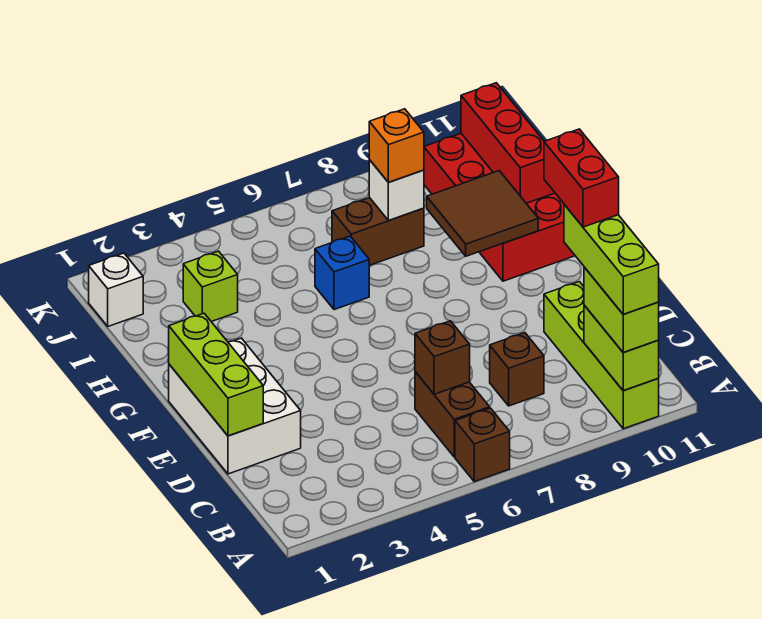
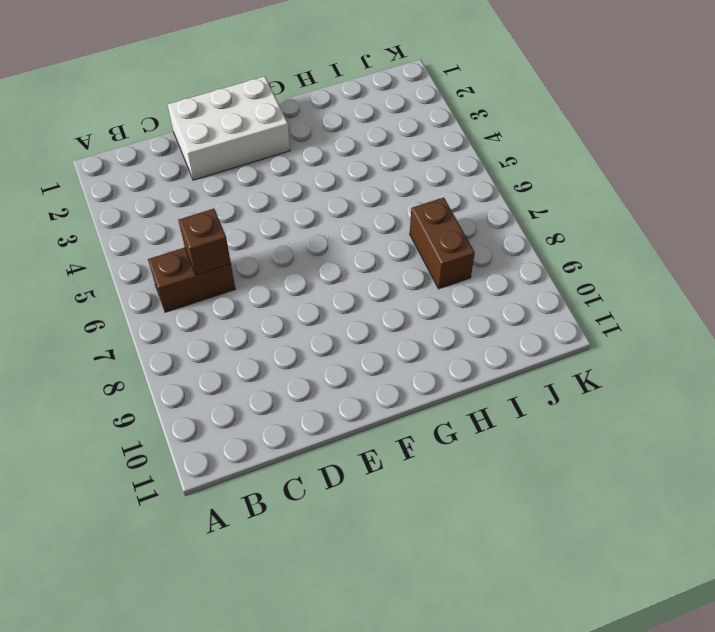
none -> brown 1x1 brick [455,408,510,482]
none -> lime 1x4 brick [544,282,659,429]
none -> brown 1x1 brick [490,333,544,406]

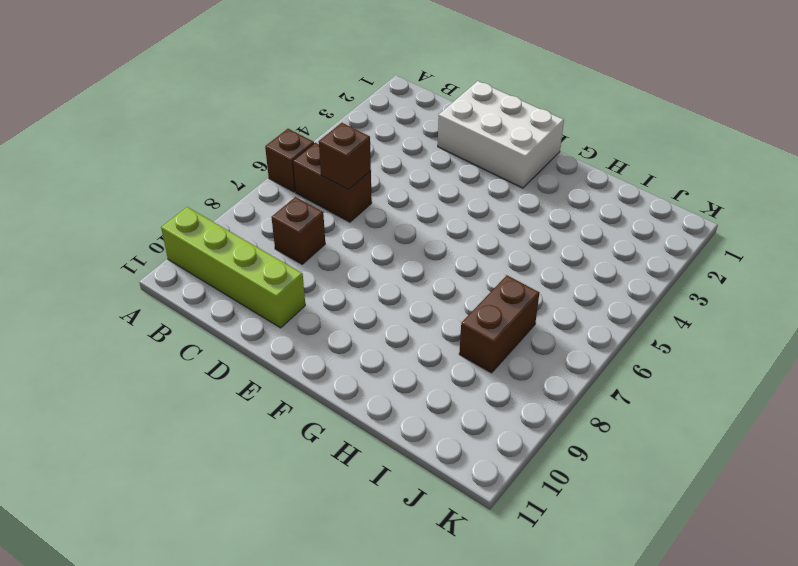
none -> red 2x4 brick [424,134,575,281]
none -> blue 1x1 brick [315,236,369,310]
none -> lime 1x1 brick [183,251,238,322]

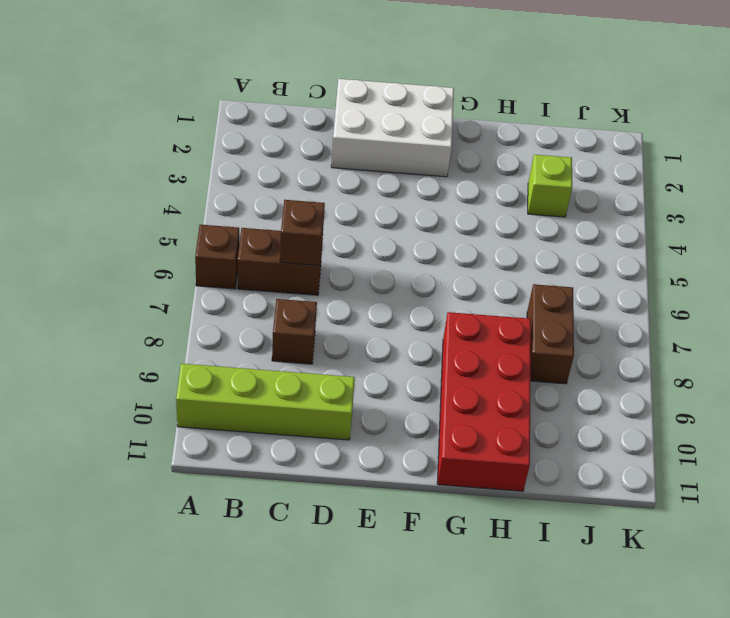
red 2x4 brick [437,312,531,491] -> red 2x4 brick turned to [424,134,575,281]
none -> blue 1x1 brick [315,236,369,310]
none -> white 1x1 brick [89,253,143,326]
none -> lime 1x2 brick [584,305,659,391]

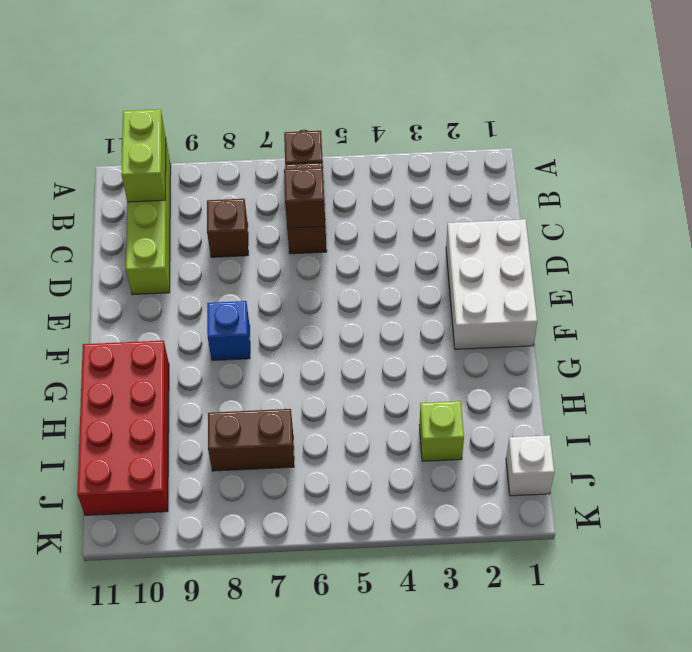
blue 1x1 brick [207,301,250,360] -> blue 1x1 brick moved to [315,236,369,310]
none -> lime 1x3 brick [169,313,263,436]
none -> brown 2x2 tile [427,171,538,256]
none -> red 1x3 brick [461,83,555,203]

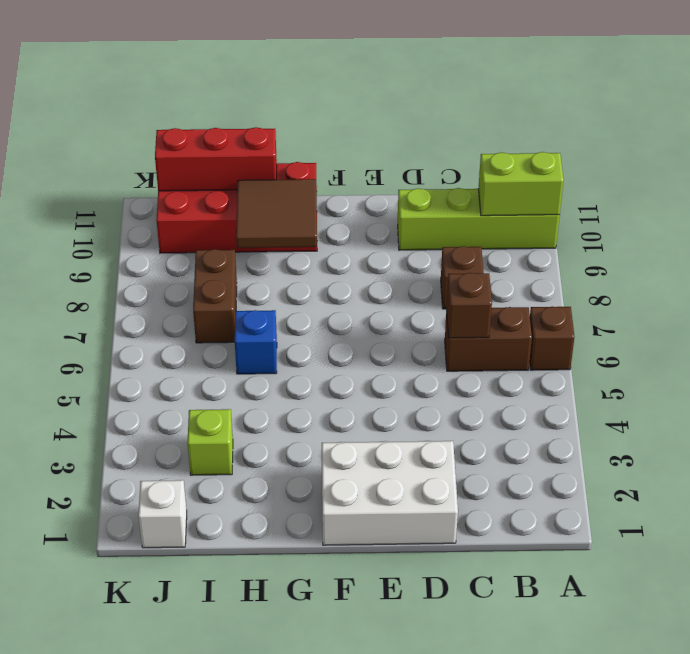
none -> lime 1x3 brick [169,313,263,436]
none -> white 1x1 brick [369,160,424,220]
none -> lime 1x2 brick [584,267,659,352]

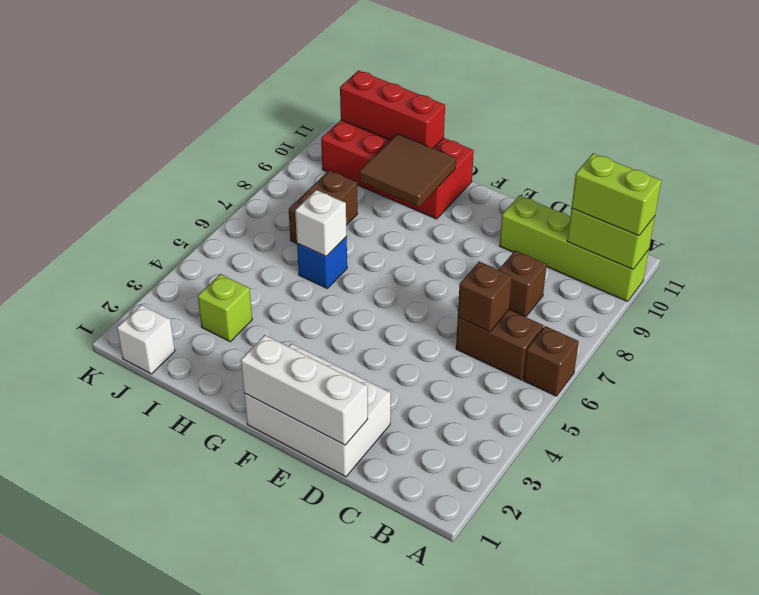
white 1x3 brick [241,335,368,445] -> lime 1x3 brick [169,313,263,436]
white 1x1 brick [295,190,347,256] -> white 1x1 brick moved to [369,160,424,220]
none -> orange 1x1 brick [369,109,424,182]
none -> lime 1x3 brick [564,204,659,314]
none -> red 1x2 brick [544,129,619,227]

